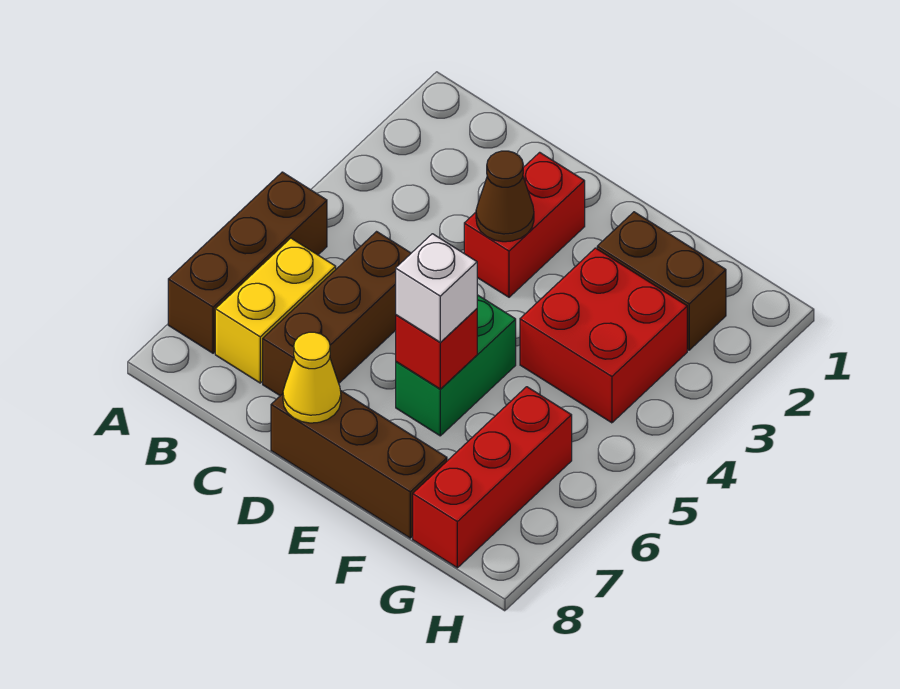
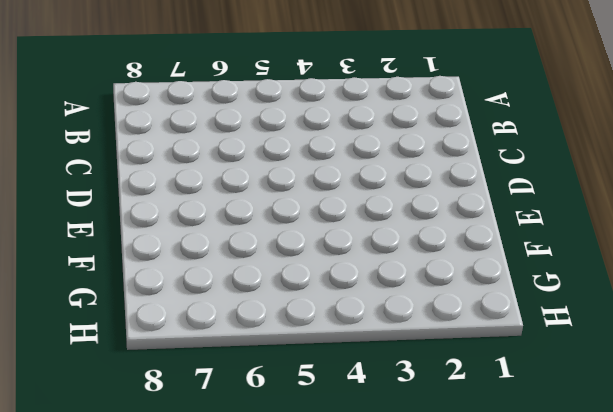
none -> brown 1x3 brick [168,172,327,353]
none -> yellow 1x2 brick [215,238,336,383]
none -> brown 1x3 brick [263,232,411,396]

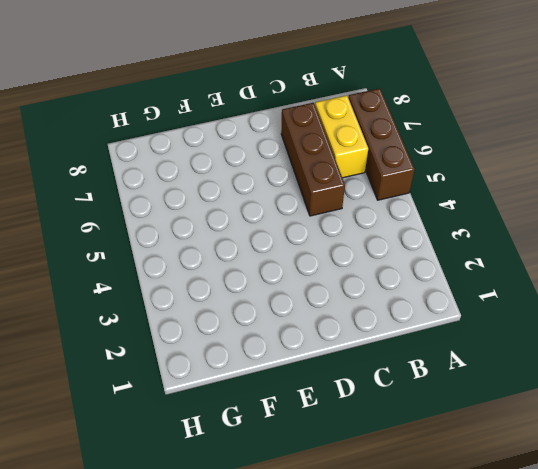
none -> red 1x2 brick [464,152,585,297]
none -> brown 1x3 brick [271,390,447,538]
none -> green 1x2 brick [396,295,516,436]

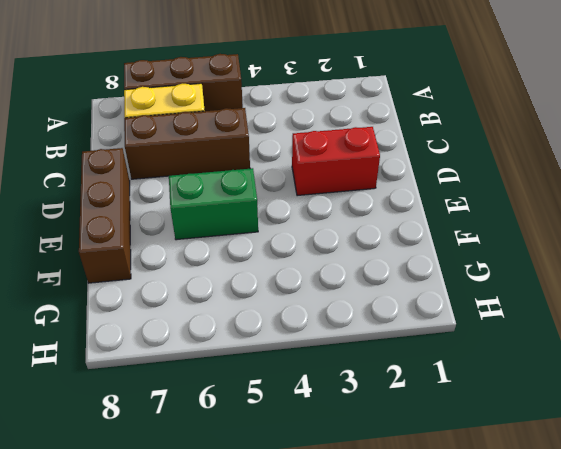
none -> brown 1x2 brick [597,212,726,350]
none -> red 2x2 brick [520,248,687,423]
none -> red 1x3 brick [413,387,572,568]

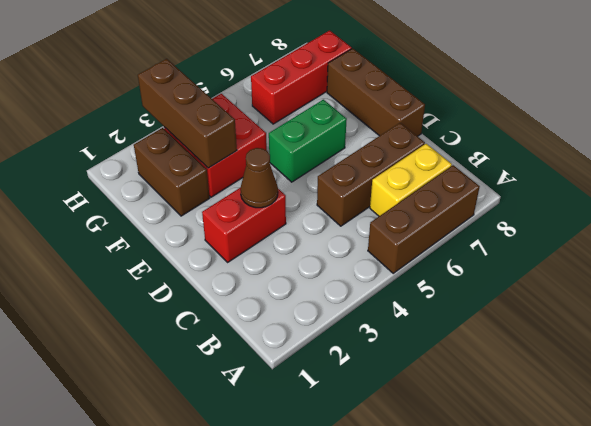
brown 1x3 brick [138,59,237,168] -> none
none -> yellow 1x1 cone [283,332,341,423]
none -> red 1x1 brick [396,309,477,389]
none -> white 1x1 brick [396,234,477,342]

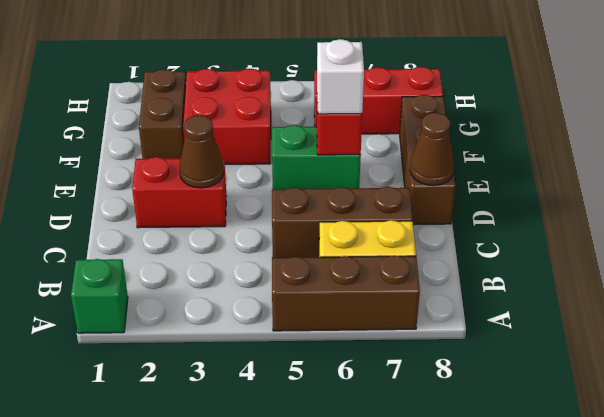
green 1x1 brick [71,259,128,333] -> none
brown 1x1 cone [410,113,454,185] -> yellow 1x1 cone [283,332,341,423]

